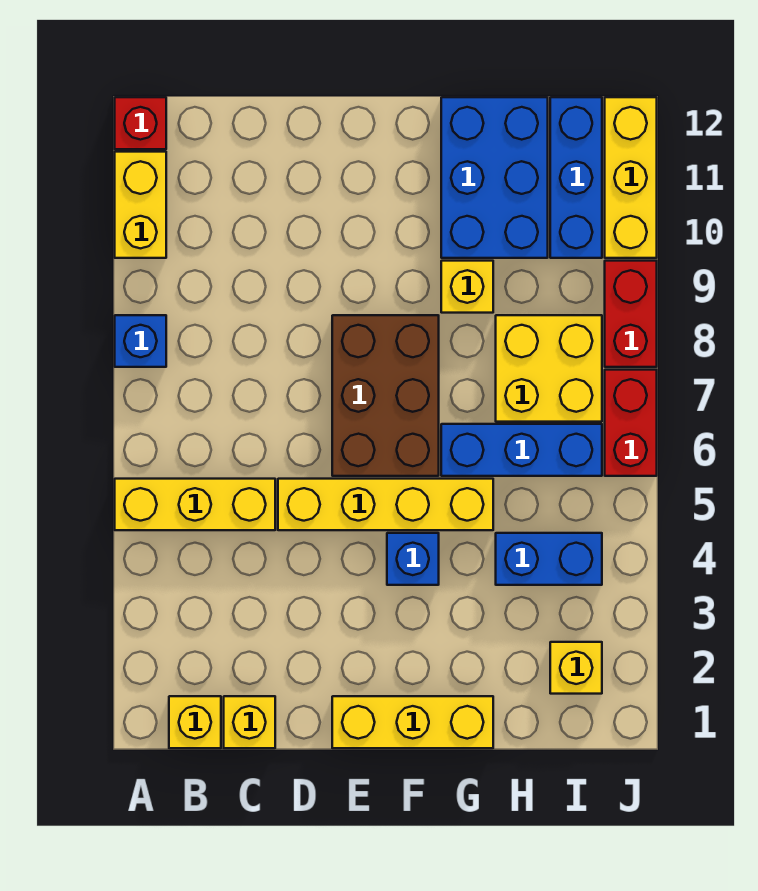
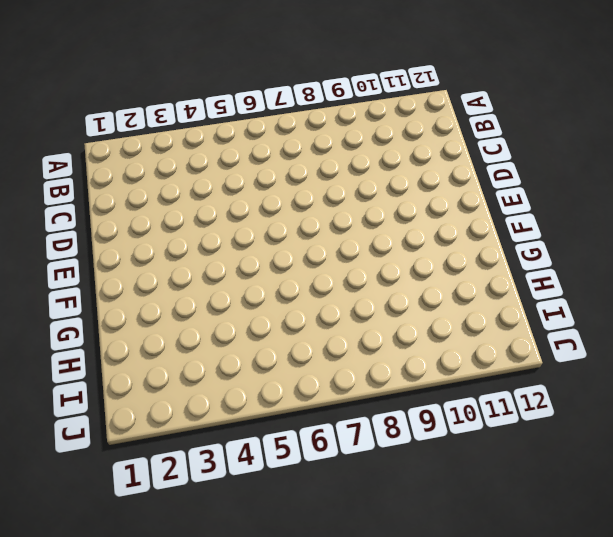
none -> yellow 1x3 brick [115,479,275,530]
none -> blue 1x1 brick [115,315,166,367]
none -> yellow 1x2 brick [115,152,166,258]

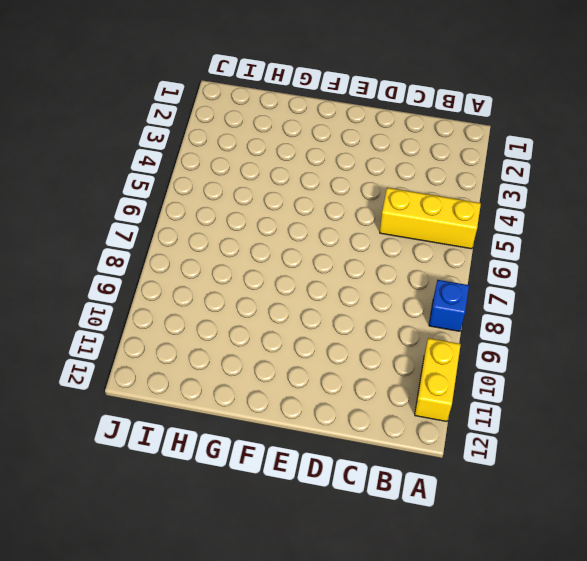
none -> red 1x1 brick [115,97,166,149]
none -> yellow 1x1 brick [169,696,221,748]
none -> yellow 1x1 brick [224,696,275,748]

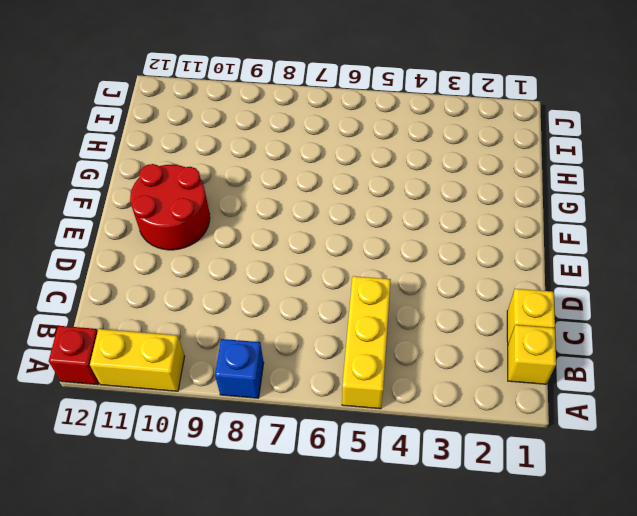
red 2x2 round brick [130,164,210,250] -> none
none -> yellow 1x4 brick [278,479,493,530]
none -> yellow 1x3 brick [332,696,493,748]
none -> brown 2x3 brick [332,315,439,476]

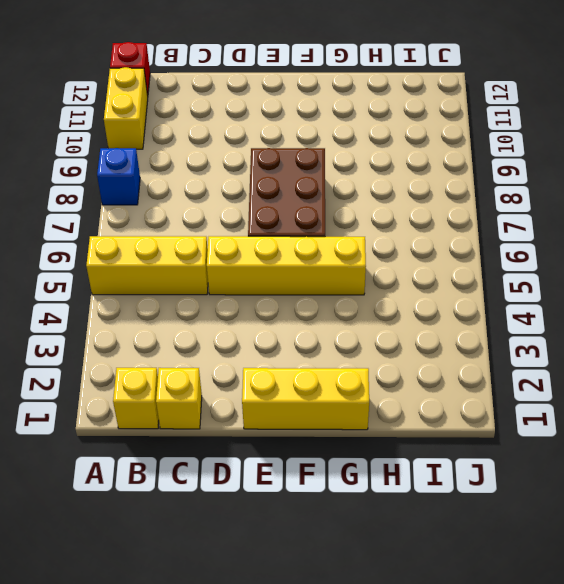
none -> blue 1x1 brick [387,533,439,585]
none -> blue 1x3 brick [441,424,602,476]
none -> yellow 1x1 brick [441,261,493,313]

